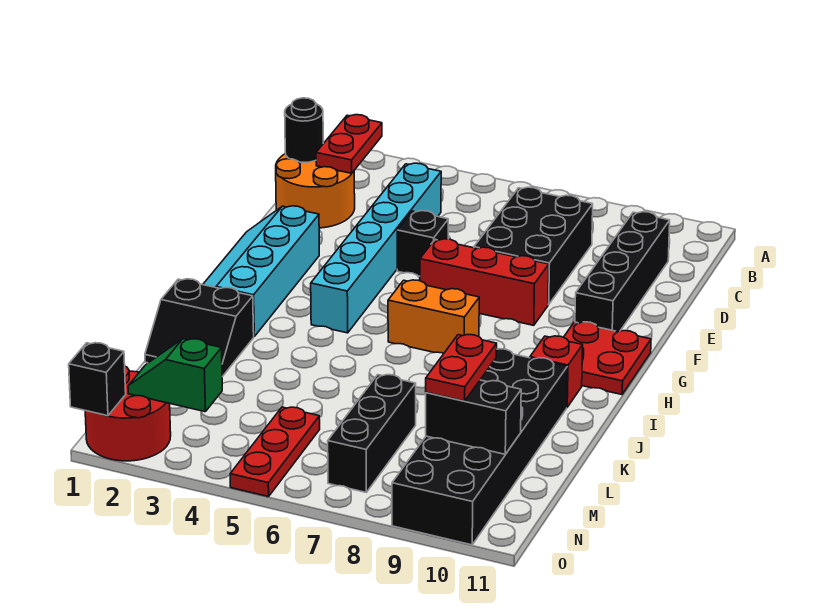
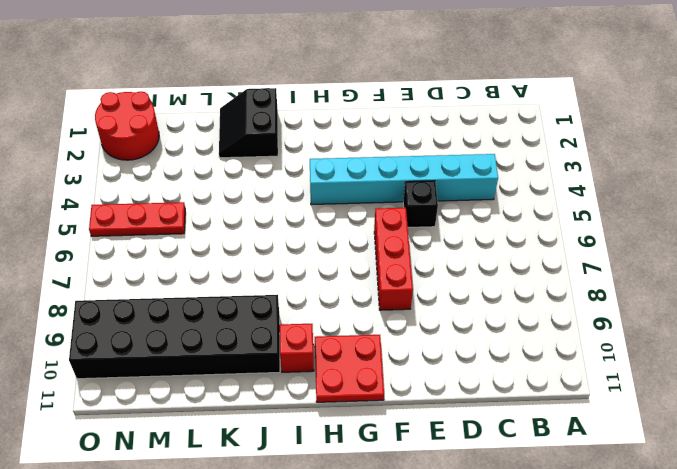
none -> orange 2x2 round brick [276,153,355,228]
none -> black 2x3 brick [474,187,593,305]
none -> black 1x4 brick [575,212,670,332]

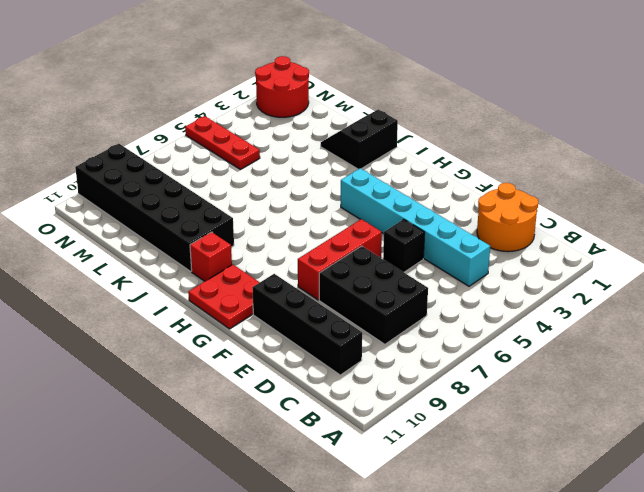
none -> cyan 2x4 slope [203,206,319,336]
none -> orange 1x2 brick [388,280,479,353]
none -> black 1x3 brick [328,375,416,492]

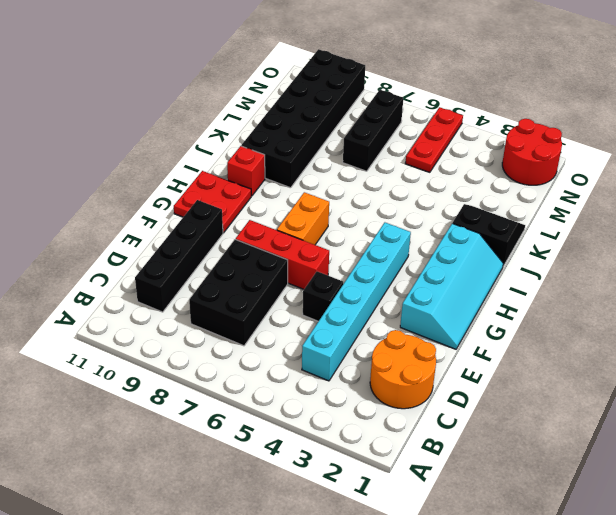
orange 1x2 brick [277,192,329,245] -> orange 1x2 brick turned to [388,280,479,353]
none -> red 1x2 plate [316,115,382,173]
none -> black 1x1 round brick [285,98,323,162]
none -> black 1x2 brick [426,380,521,454]

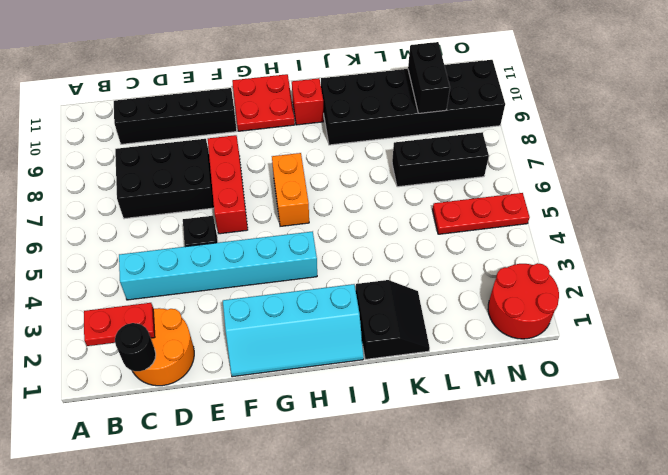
none -> green 1x2 slope [128,339,222,412]
none -> black 1x1 brick [69,343,126,416]
none -> red 1x2 plate [426,335,497,401]

